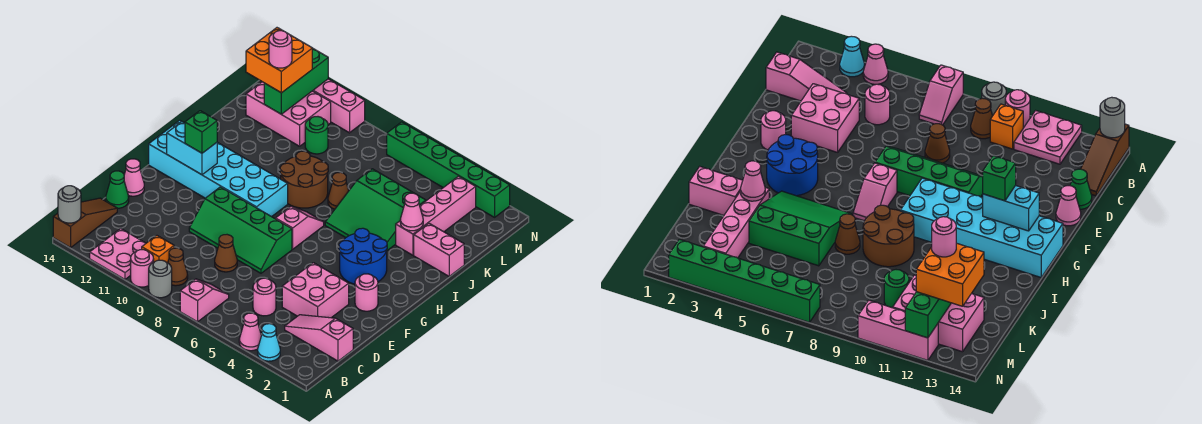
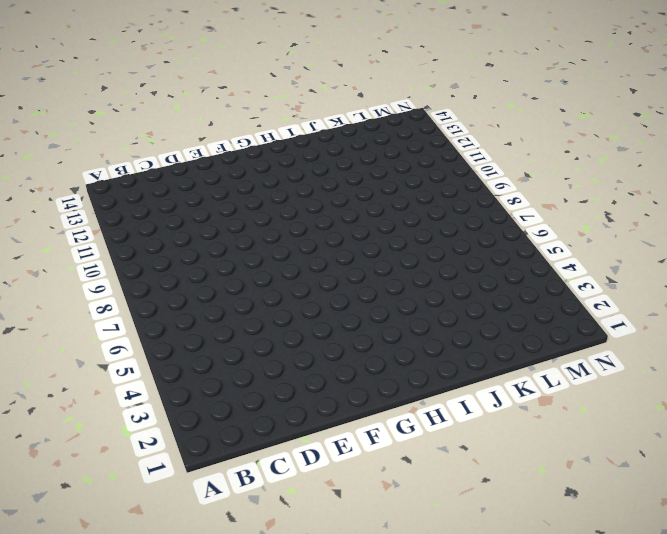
none -> cyan 1x1 cone [258,324,280,361]
none -> pink 1x1 cone [239,313,261,351]
none -> pink 1x2 slope [180,279,229,322]
none -> grey 1x1 round brick [149,260,172,298]

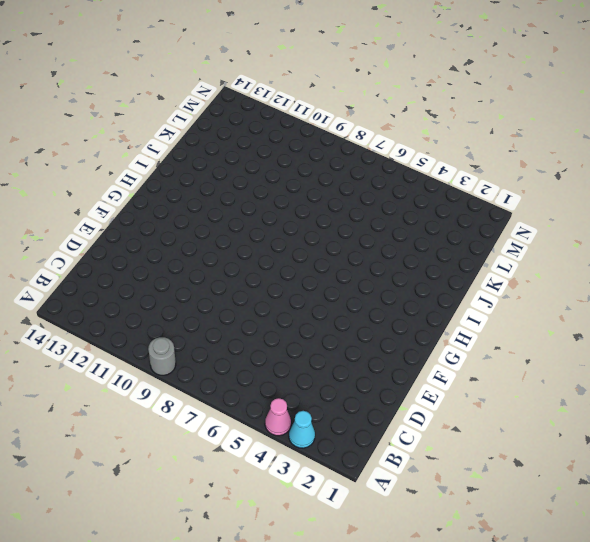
none -> pink 1x2 slope [180,279,229,322]
none -> pink 1x1 round brick [131,250,154,287]
none -> pink 2x2 plate [90,229,146,279]
none -> brown 1x3 slope [53,198,117,248]

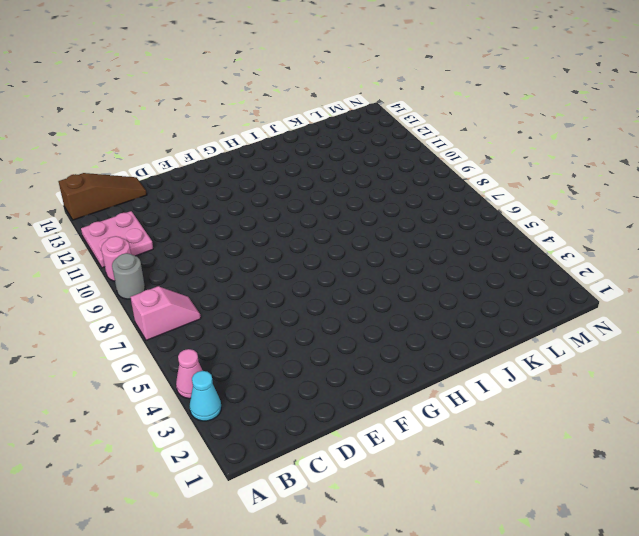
none -> brown 1x1 cone [168,248,188,286]
none -> orange 1x1 brick [142,236,174,263]
none -> pink 1x3 slope [285,315,353,361]
none -> pink 1x1 round brick [253,278,276,316]

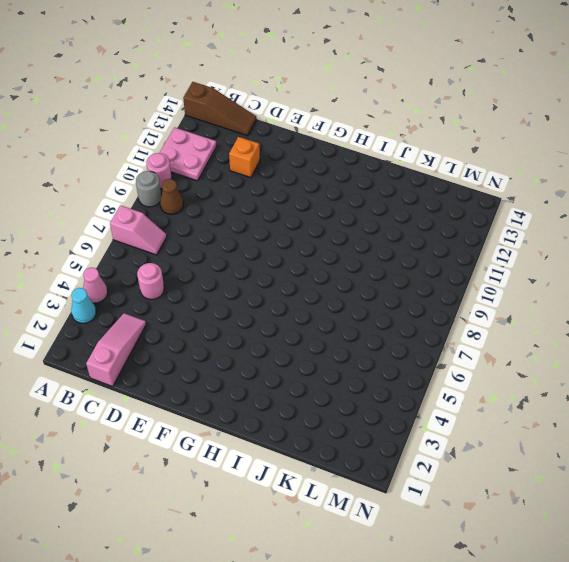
orange 1x1 brick [229,137,260,178] -> orange 1x1 brick moved to [142,236,174,263]
none -> pink 2x2 brick [282,263,349,318]
none -> brown 1x1 cone [215,235,237,272]
none -> green 1x1 cone [106,171,129,208]
none -> green 2x4 slope [189,187,292,273]

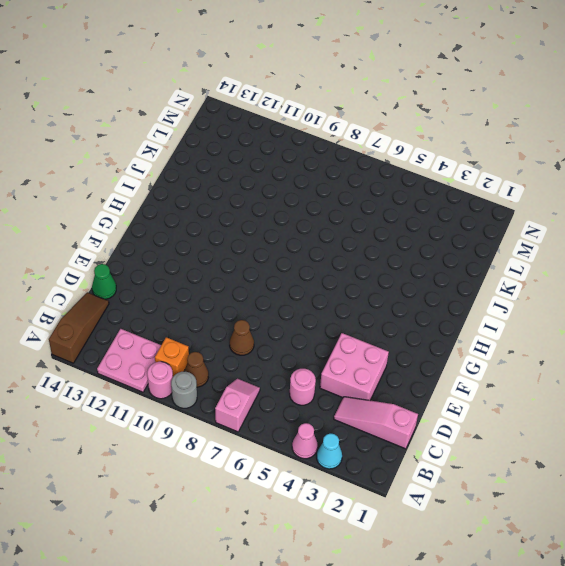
none -> green 2x4 slope [189,187,292,273]
none -> pink 1x1 cone [124,159,144,196]
none -> pink 1x1 round brick [355,274,378,311]
none -> blue 2x2 round brick [339,228,387,284]

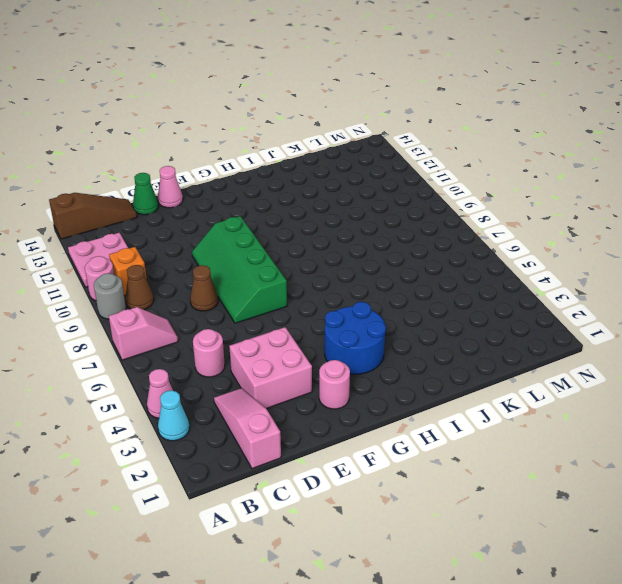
none -> pink 1x2 slope [276,206,324,249]
none -> cyan 2x6 brick [149,120,288,217]
none -> green 3x3 slope [325,169,426,250]
none -> brown 2x2 round brick [280,151,328,208]

